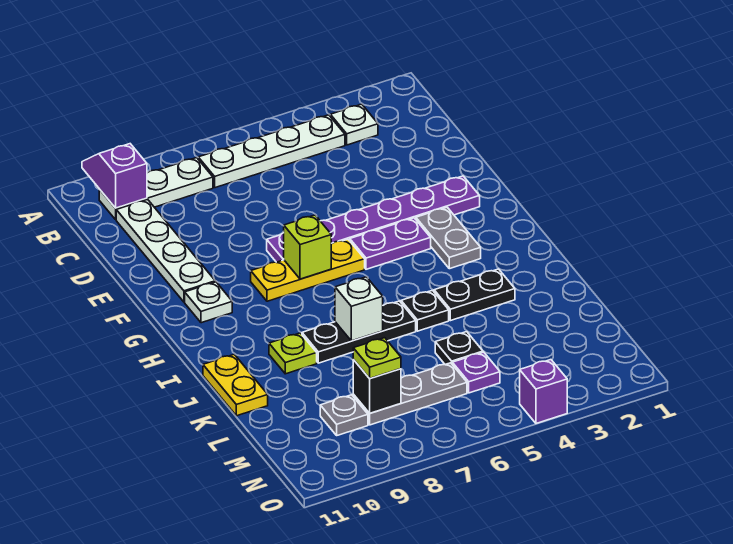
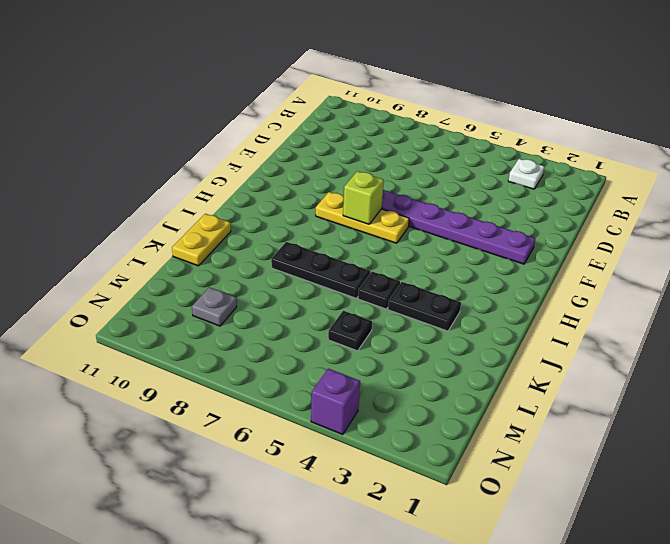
none -> white 1x4 plate [198,115,345,188]
none -> white 1x3 plate [99,158,213,219]
none -> white 1x4 plate [116,199,215,302]

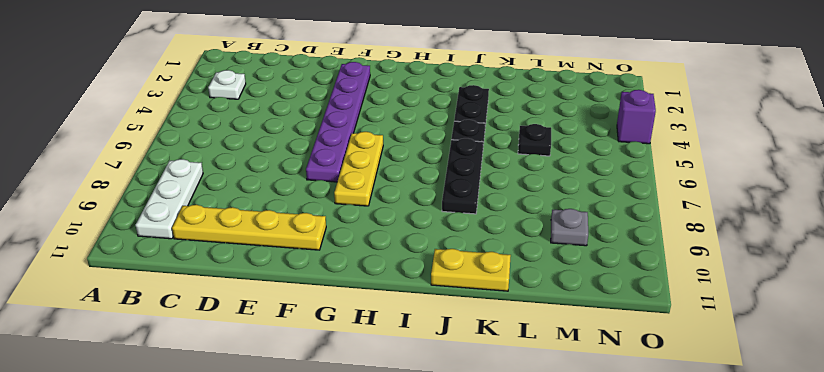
yellow 1x4 plate [172,205,326,250] -> white 1x4 plate [116,199,215,302]
none -> white 1x4 plate [198,115,345,188]
none -> grey 1x2 plate [416,207,481,269]
none -> purple 1x2 plate [350,218,431,269]

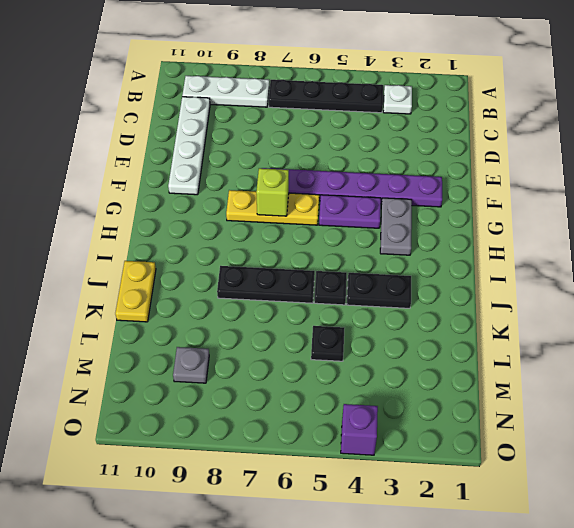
black 1x4 plate [269,80,383,113] -> white 1x4 plate [198,115,345,188]
none -> white 1x1 plate [185,282,232,323]
none -> lime 1x1 plate [269,333,317,374]
none -> purple 1x1 plate [452,352,500,393]

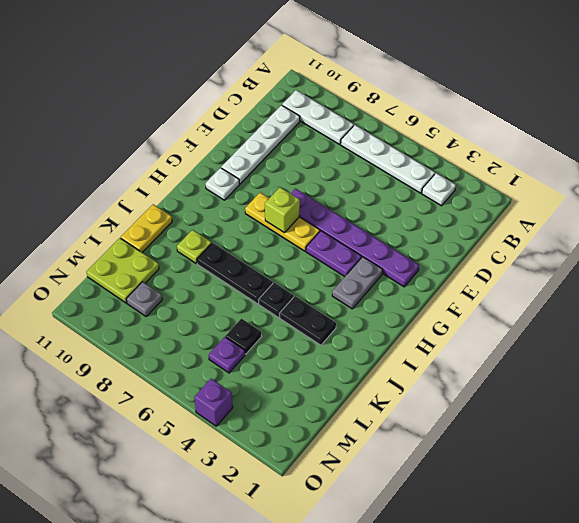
lime 2x2 plate [87,238,159,303] -> none
none -> grey 1x3 plate [353,363,467,425]
none -> purple 1x2 slope [82,144,147,208]
none -> white 1x1 brick [335,277,383,341]

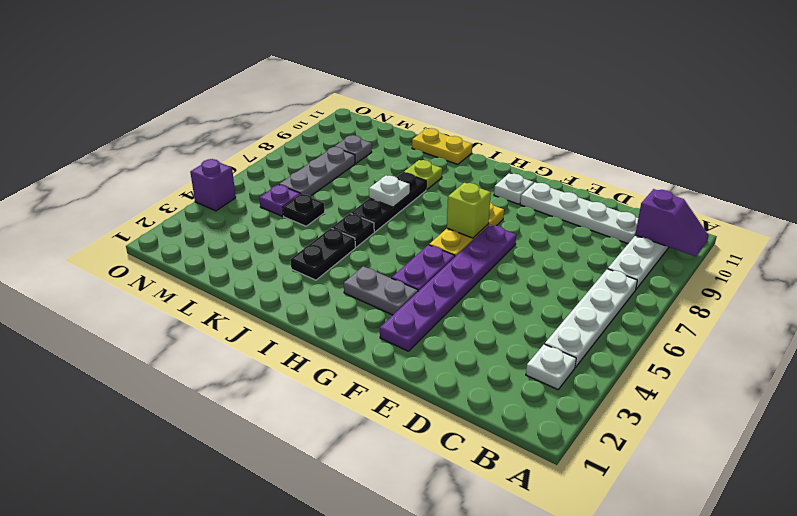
white 1x1 plate [369,175,410,207] -> white 1x1 brick [335,277,383,341]
none -> black 1x1 brick [353,360,401,413]
none -> lime 1x1 plate [353,338,401,378]

